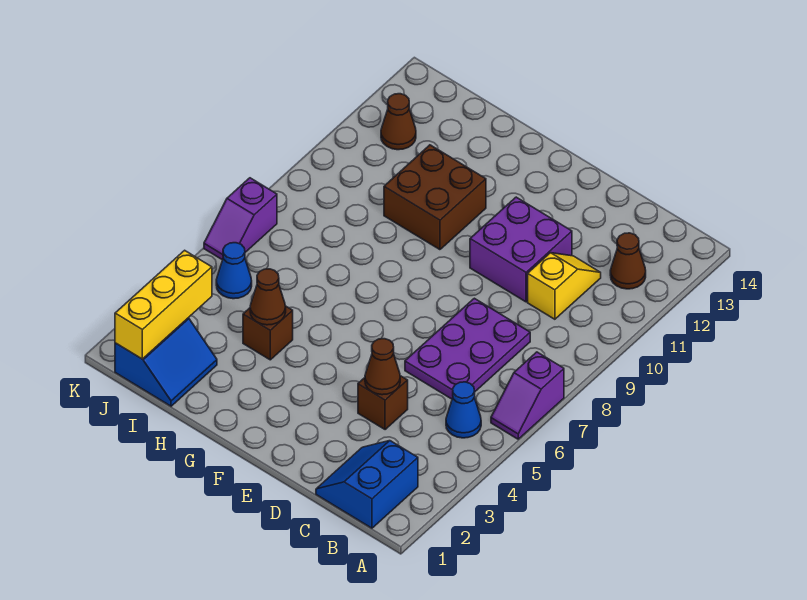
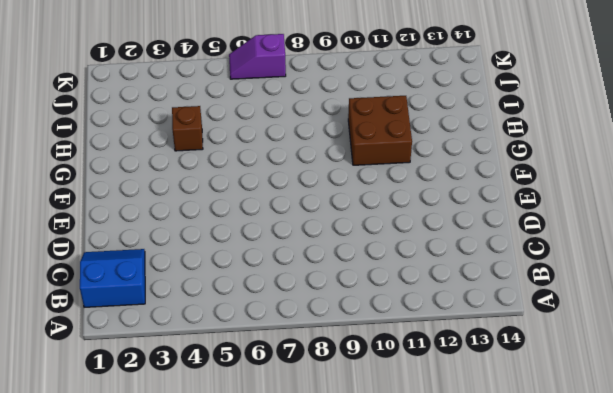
none -> purple 1x2 slope [491,352,564,439]
none -> blue 1x1 cone [446,382,481,438]
none -> brown 1x1 cone [610,233,646,289]

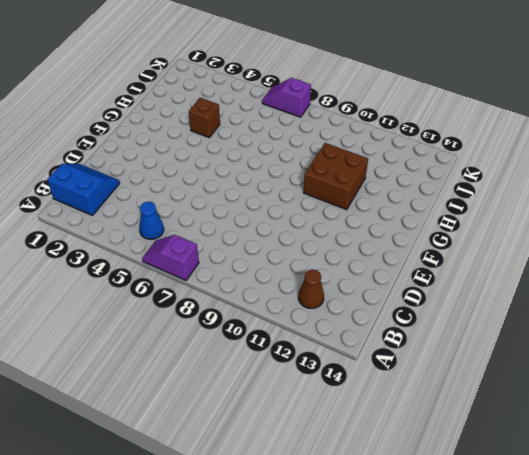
none -> purple 2x3 plate [405,298,530,399]
none -> yellow 1x2 slope [528,253,601,319]
none -> brown 1x1 brick [358,376,408,430]

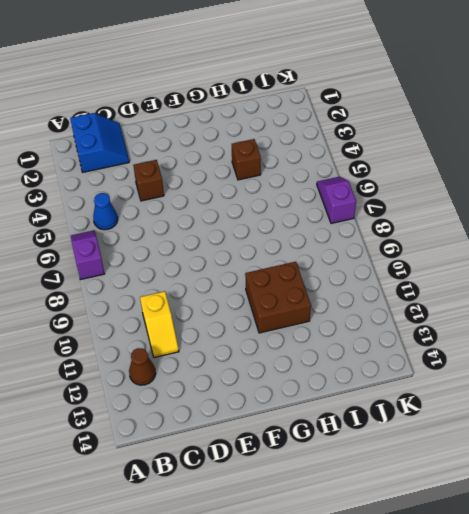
none -> purple 2x3 plate [405,298,530,399]
none -> purple 2x2 brick [470,197,572,302]
none -> blue 2x2 slope [115,318,217,406]

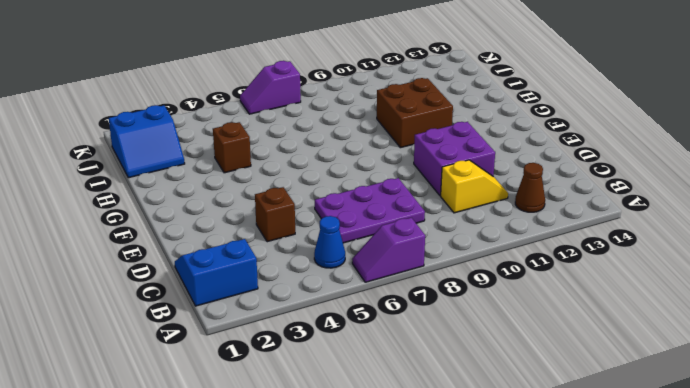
none -> blue 1x1 cone [216,243,252,299]
none -> brown 1x1 cone [381,94,416,150]
none -> brown 1x1 cone [365,339,400,395]

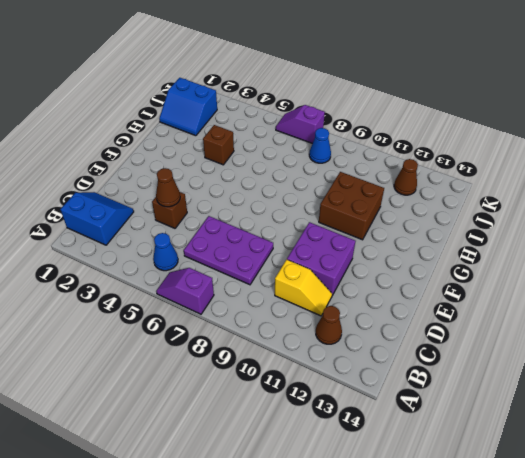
blue 1x1 cone [309,128,331,163] -> blue 1x1 cone moved to [216,243,252,299]
none -> brown 1x1 cone [250,269,286,325]
none -> yellow 1x3 brick [115,250,212,359]

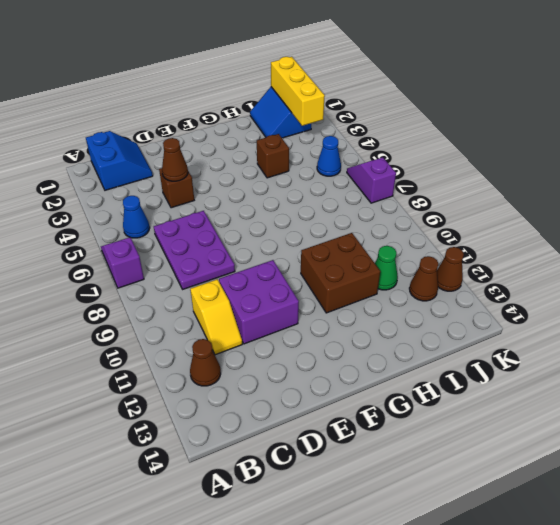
green 1x1 cone [375,246,398,290] -> none
brown 1x1 cone [437,247,464,291] -> brown 1x1 cone moved to [250,269,286,325]

